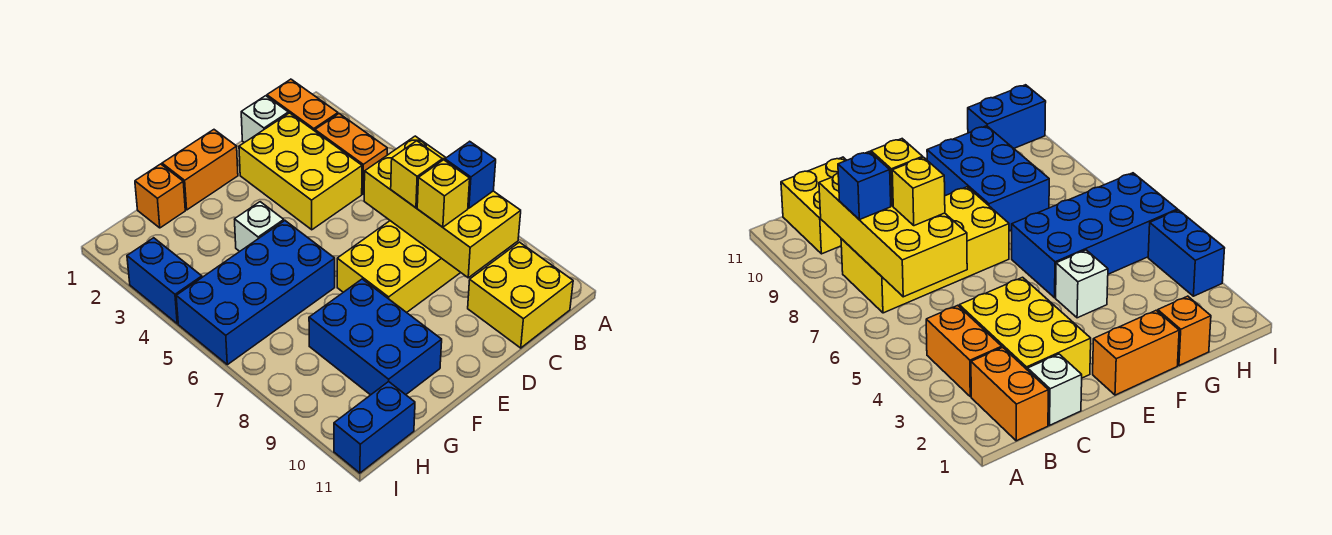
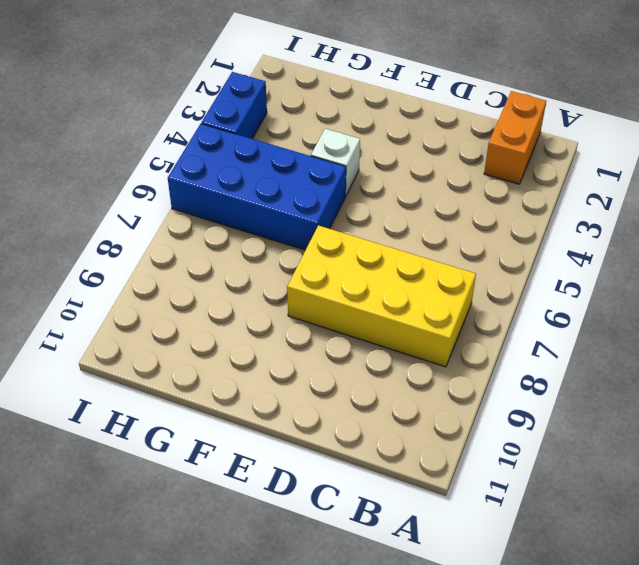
none -> orange 1x2 brick [315,114,387,194]
none -> yellow 2x2 brick [468,242,573,348]
none -> white 1x1 brick [241,96,288,143]

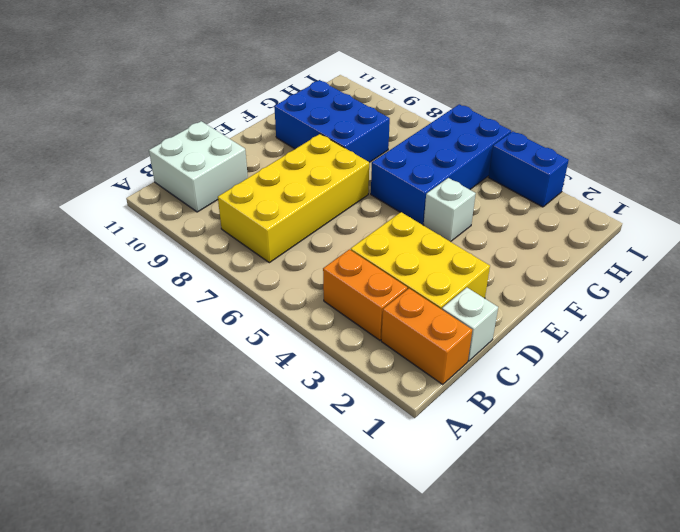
white 2x2 brick [149,121,248,212] -> yellow 2x2 brick [468,242,573,348]
none -> orange 1x2 brick [162,130,238,210]
none -> orange 1x1 brick [135,164,185,228]
none -> blue 1x2 brick [334,382,415,473]

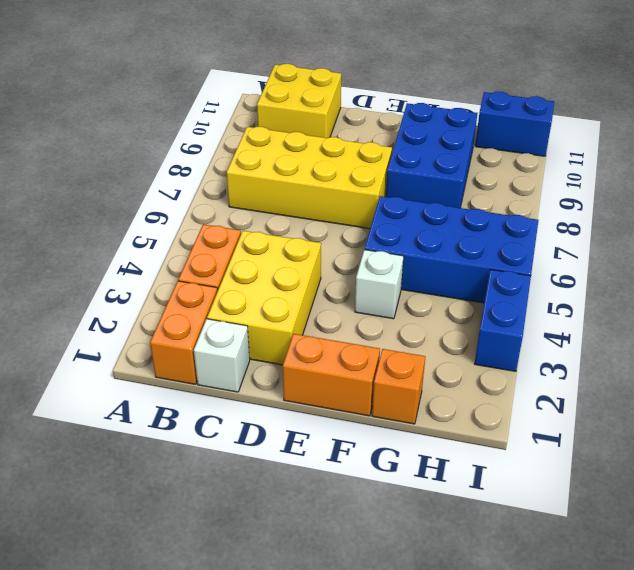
none -> yellow 2x4 brick [364,136,521,278]
none -> blue 1x1 brick [445,141,496,208]
none -> yellow 1x1 brick [391,141,442,208]

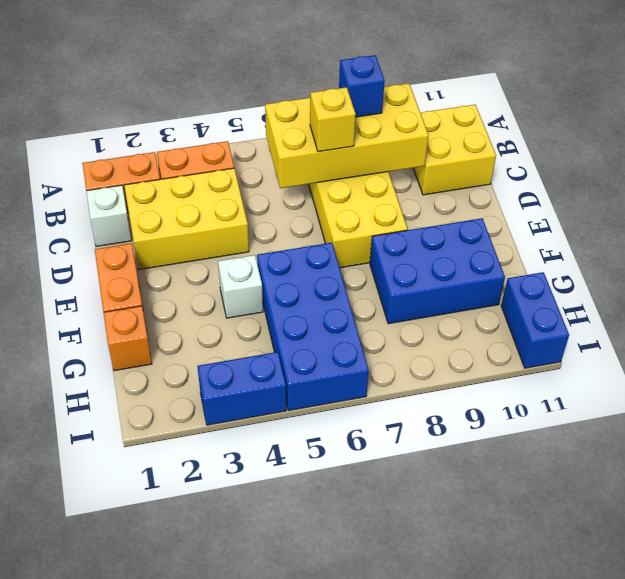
none -> yellow 1x1 brick [417,160,470,227]

